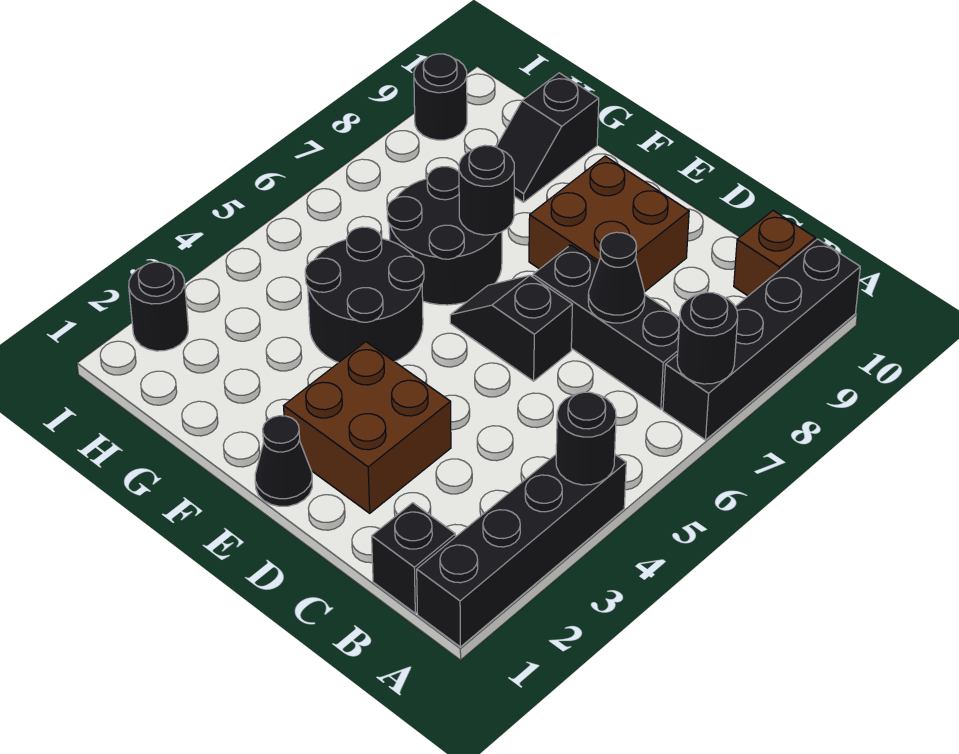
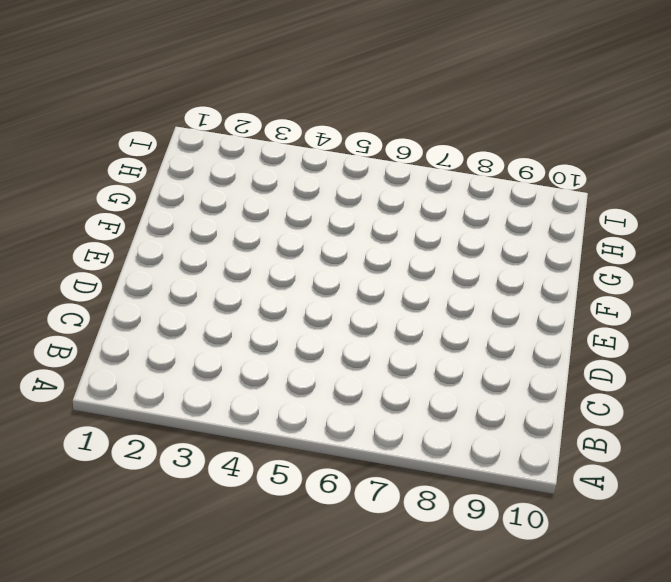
none -> black 1x4 brick [417,455,626,647]
none -> black 1x4 brick [663,239,860,440]
none -> black 1x1 brick [372,503,456,613]

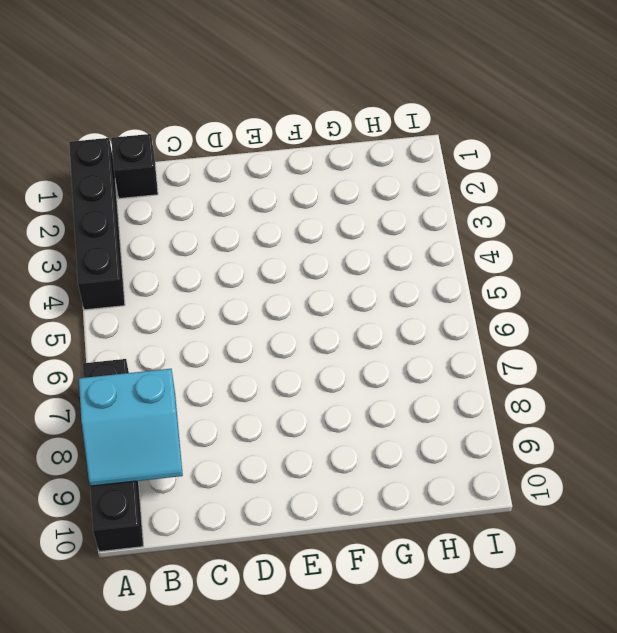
cyan 2x2 slope [79,369,183,486] -> none
none -> black 1x3 brick [533,245,680,409]
none -> brown 1x1 brick [734,211,815,296]
none -> brown 2x2 brick [284,342,451,513]

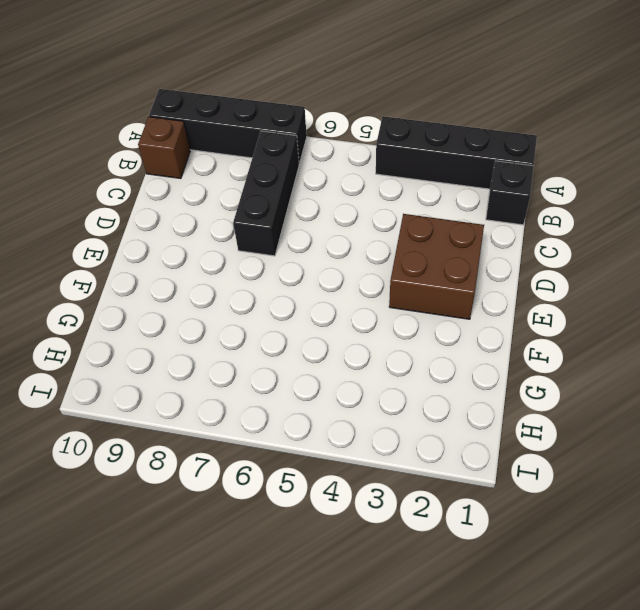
none -> black 1x2 slope [450,275,573,381]
none -> brown 2x2 brick [529,156,689,292]
none -> black 1x1 cone [255,416,312,506]

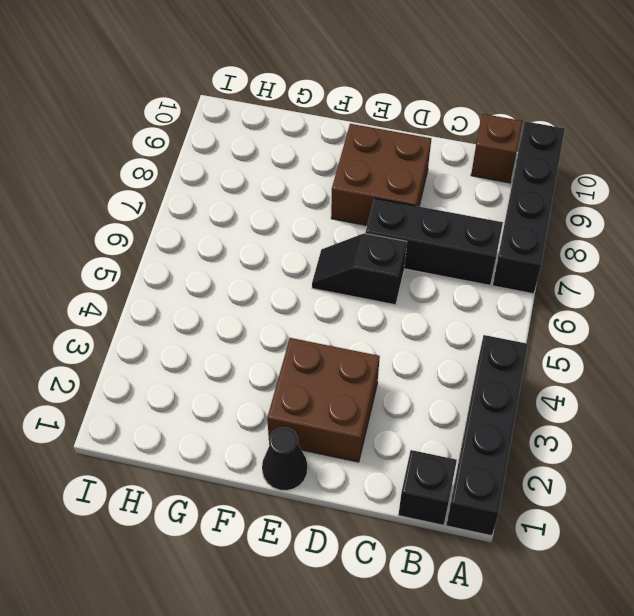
none -> black 2x2 round brick [305,227,424,363]
none -> black 2x2 round brick [387,167,502,305]
none -> black 1x2 slope [496,73,599,202]

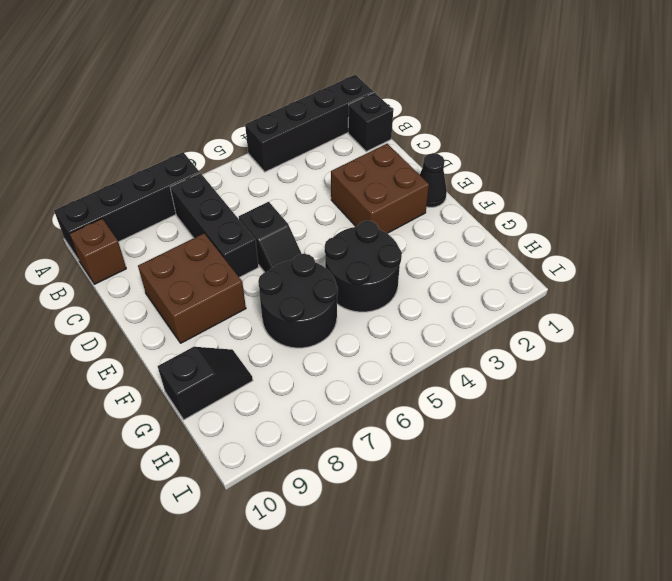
none -> black 1x1 round brick [129,262,188,351]
none -> black 1x1 round brick [414,54,467,140]
none -> black 1x1 round brick [556,392,616,485]

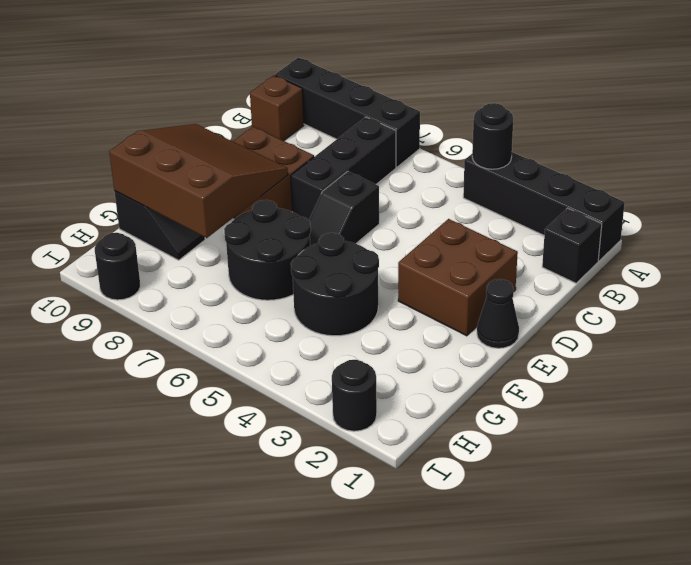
brown 3x3 slope [109,124,288,238] -> none
none -> black 1x1 round brick [677,292,738,384]
none -> black 1x1 cone [588,232,645,323]
none -> black 1x1 round brick [459,145,514,235]

